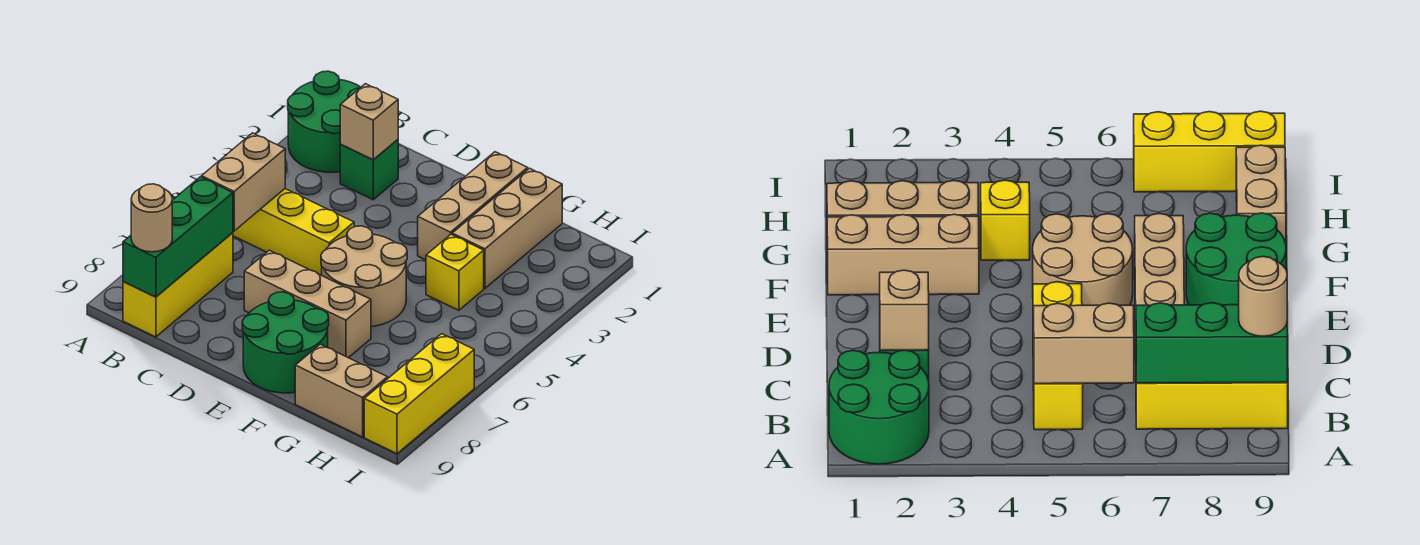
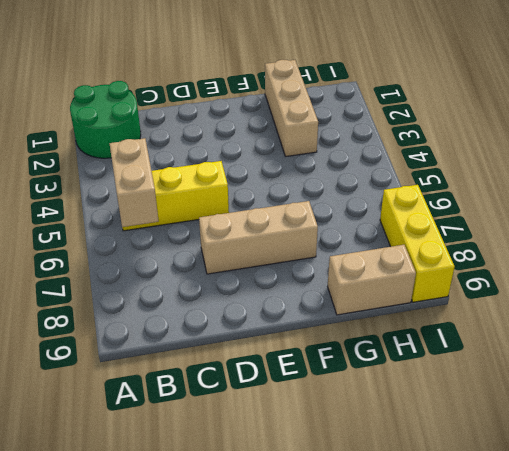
none -> yellow 1x3 brick [123,233,233,337]
none -> green 1x1 brick [340,140,398,200]
none -> tan 2x2 round brick [321,226,407,327]

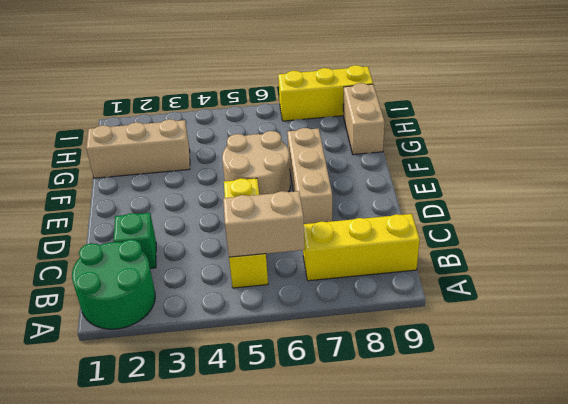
none -> green 2x2 round brick [242,292,329,393]
none -> tan 1x3 brick [418,152,528,260]
none -> yellow 1x1 brick [426,234,484,310]

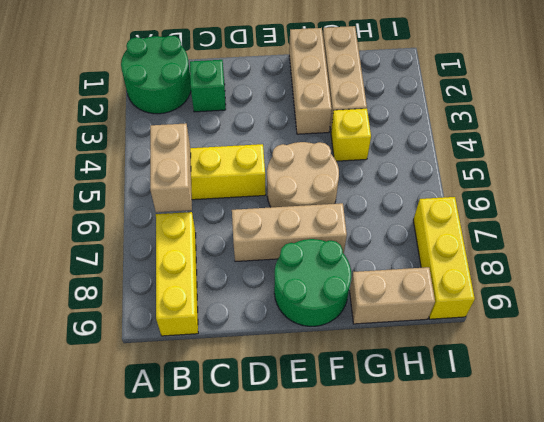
none -> green 1x3 brick [123,177,233,297]
none -> tan 1x1 brick [340,84,398,160]
none -> tan 1x1 round brick [131,184,172,252]

